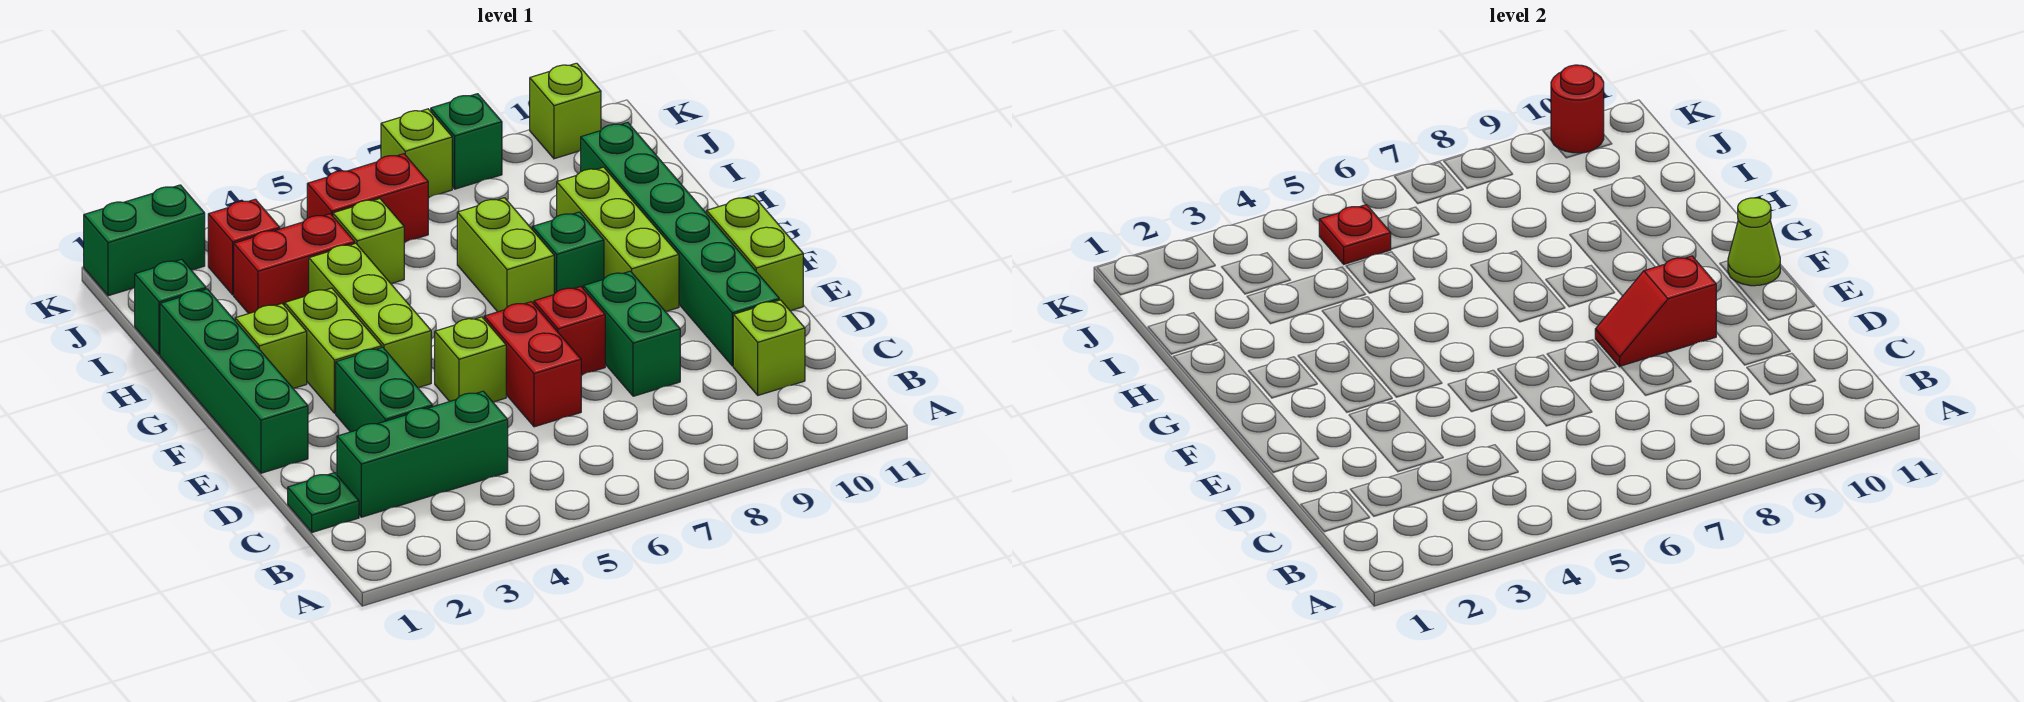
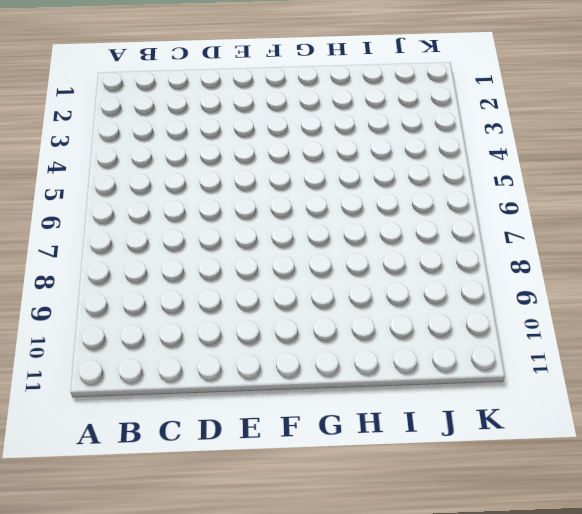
none -> green 1x1 plate [288,473,359,532]
none -> green 1x3 brick [337,391,508,517]
none -> lime 1x1 brick [733,300,805,395]
none -> green 1x2 brick [336,347,433,432]

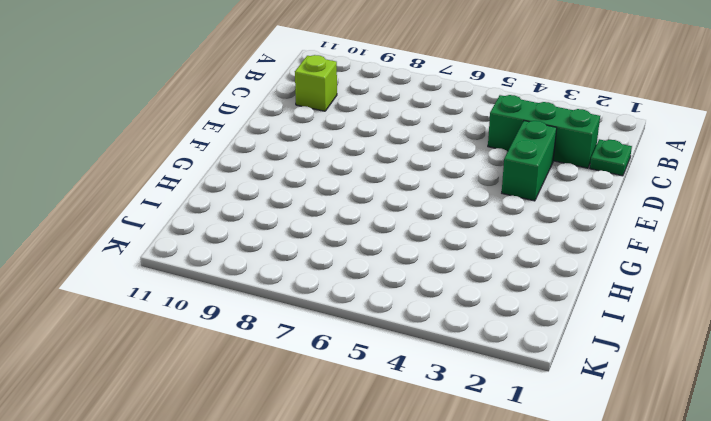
none -> red 1x2 brick [484,302,581,427]
none -> green 1x2 brick [583,271,680,396]
none -> green 1x6 brick [581,122,779,366]
none -> green 1x4 brick [160,289,308,473]

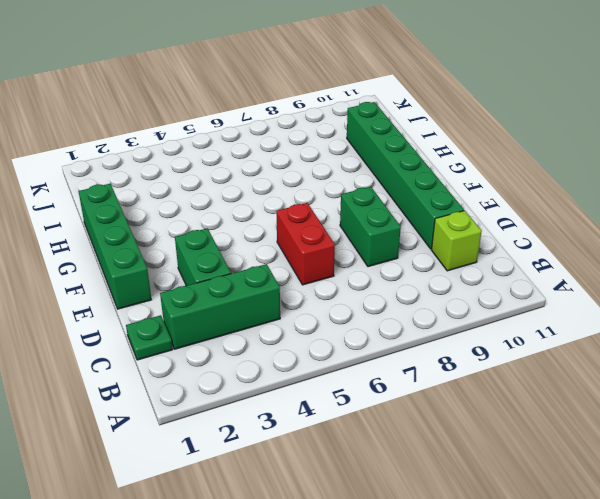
none -> lime 1x1 brick [435,317,506,402]
none -> red 1x1 brick [534,287,605,375]
none -> lime 1x2 brick [707,196,803,311]
none -> lime 1x2 brick [285,288,382,413]

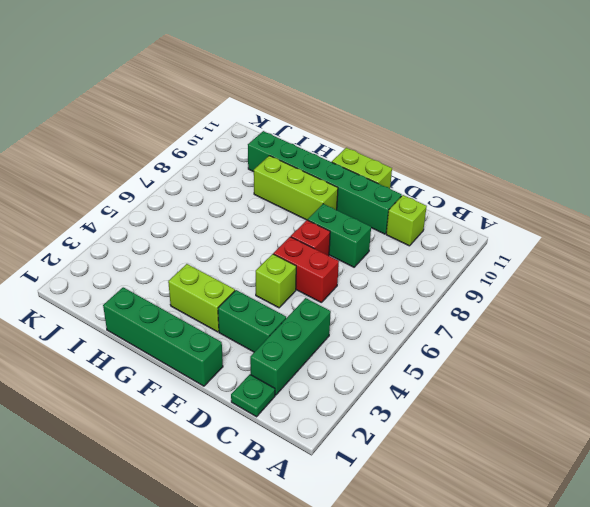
none -> lime 1x3 brick [309,243,431,388]
none -> lime 1x1 brick [235,304,307,389]
none -> lime 1x2 brick [457,198,554,312]
none -> green 1x1 brick [532,212,604,294]

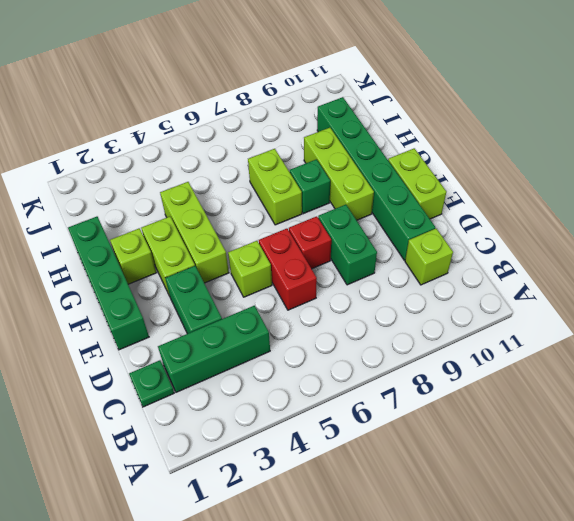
none -> green 1x1 brick [135,259,206,355]
none -> red 1x2 brick [234,214,355,314]
none -> lime 1x1 brick [333,199,404,284]
none -> red 1x1 brick [208,199,280,295]

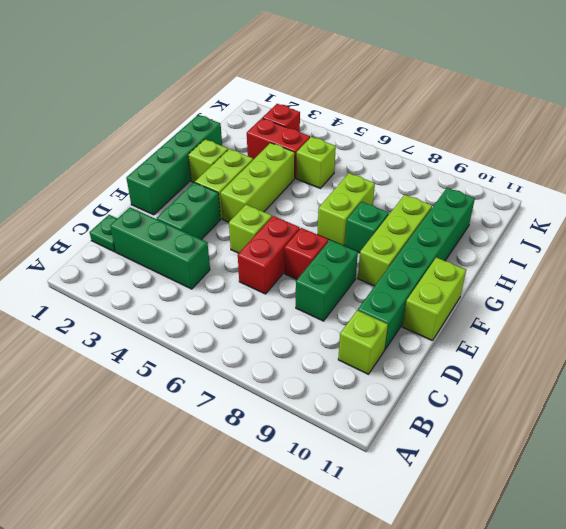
none -> green 1x1 brick [135,259,206,355]
none -> red 1x2 brick [307,154,428,242]
none -> green 1x2 brick [84,185,205,296]
none -> lime 1x1 brick [381,109,452,197]

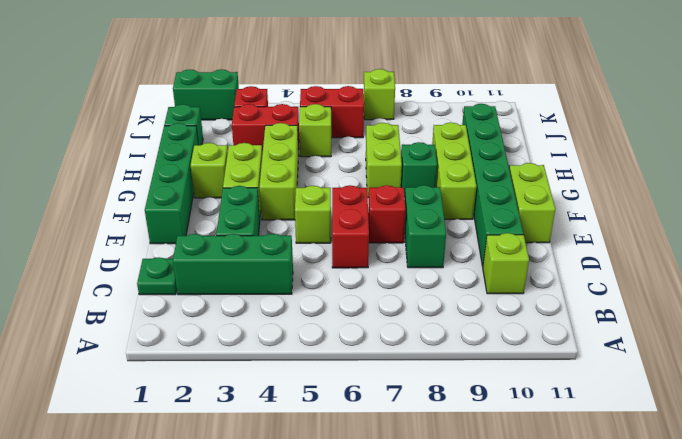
none -> green 1x1 brick [431,94,502,189]
none -> lime 1x1 brick [530,63,601,159]
none -> red 1x2 slope [1595,256,1716,367]
none -> lime 1x1 cone [1728,198,1780,286]

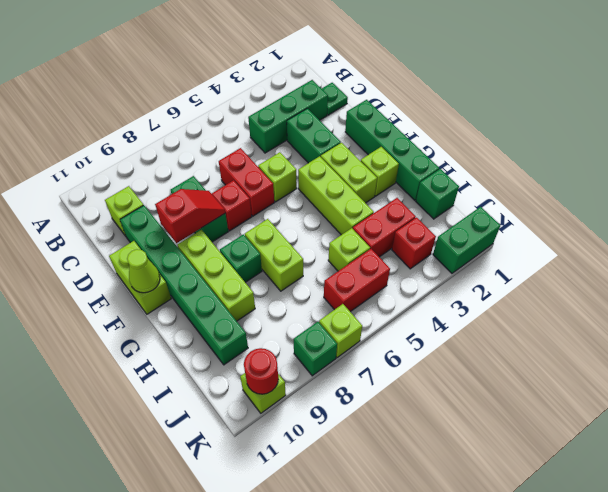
none -> red 1x1 plate [1319,205,1391,264]

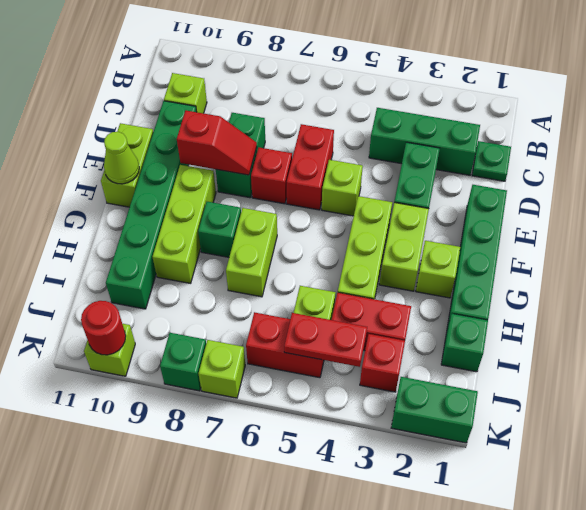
red 1x2 plate [284,313,367,367] -> red 1x1 plate [1319,205,1391,264]

